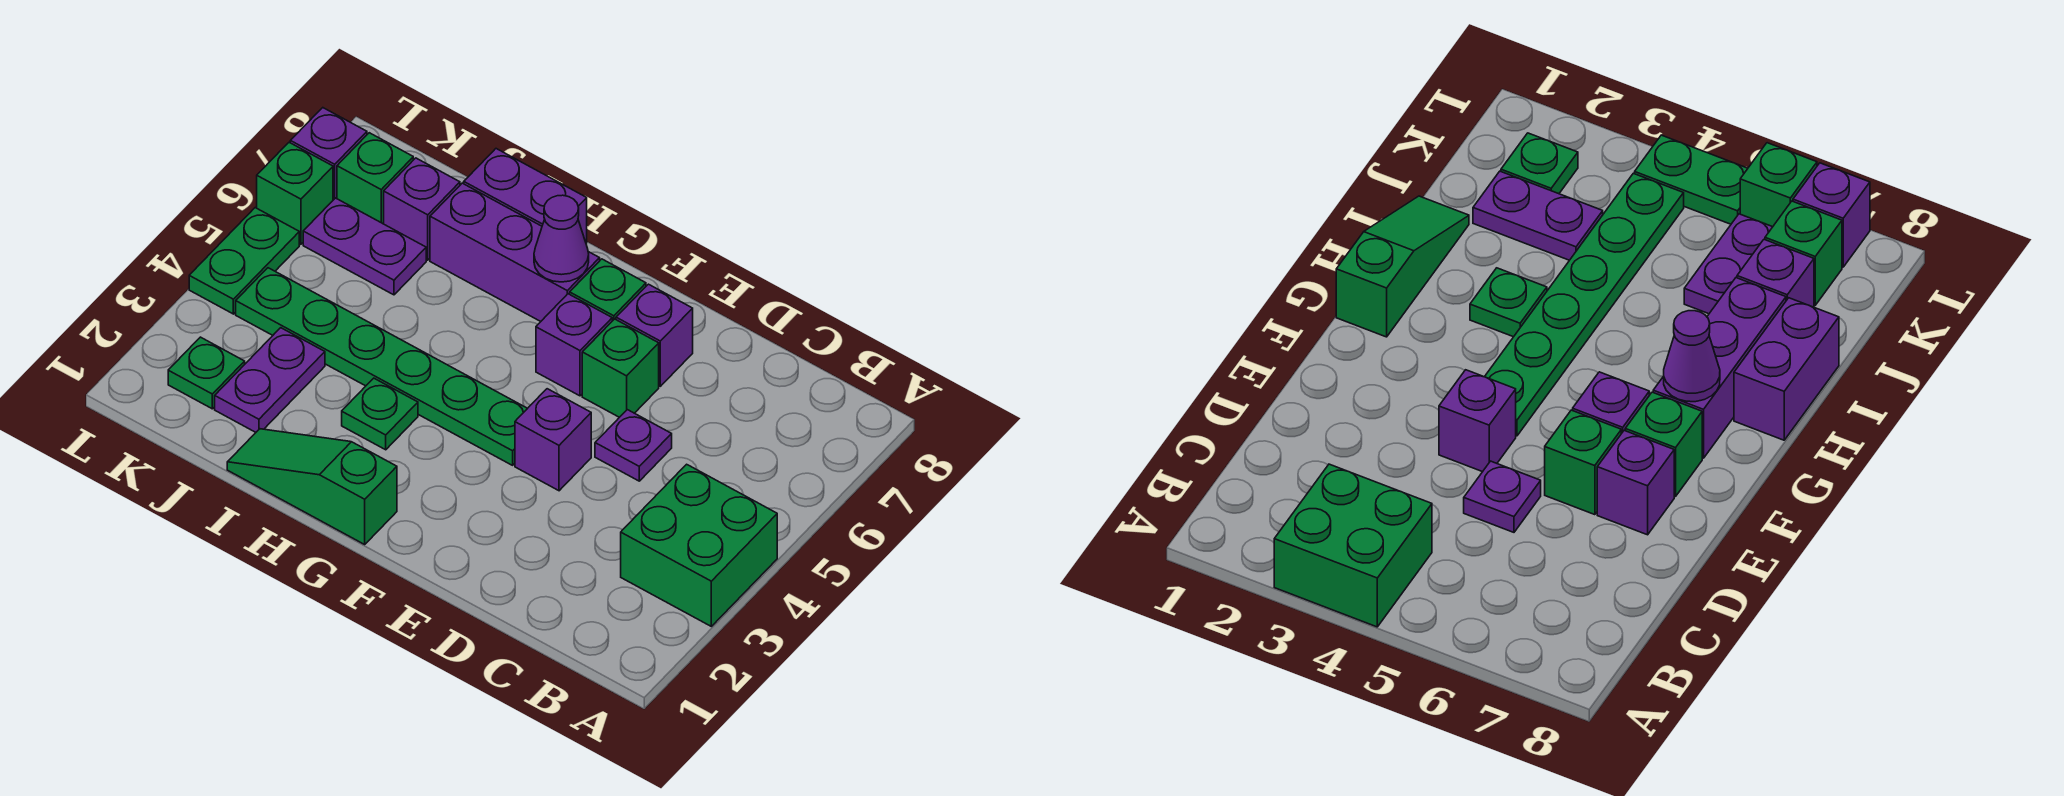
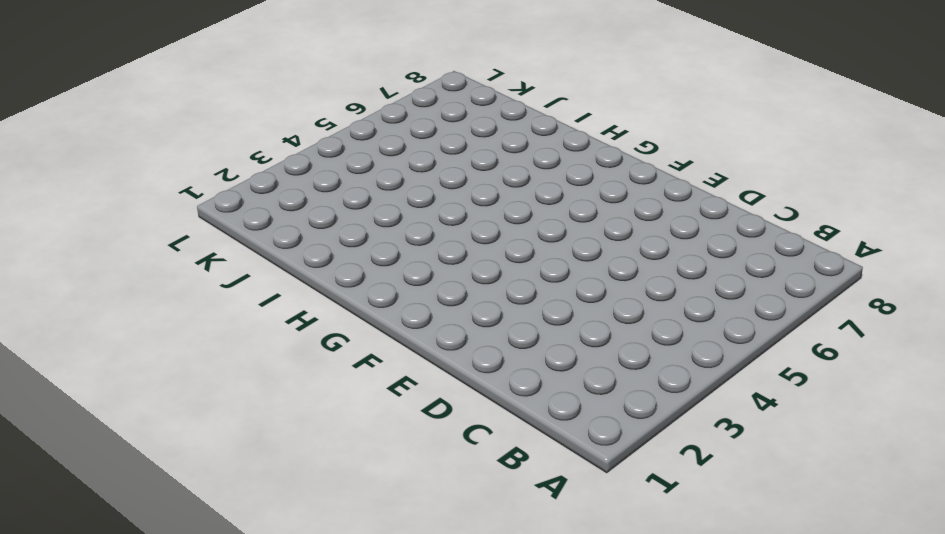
none -> green 2x2 brick [621,464,777,626]
none -> purple 1x1 plate [595,410,672,481]
none -> purple 1x1 brick [515,389,591,491]

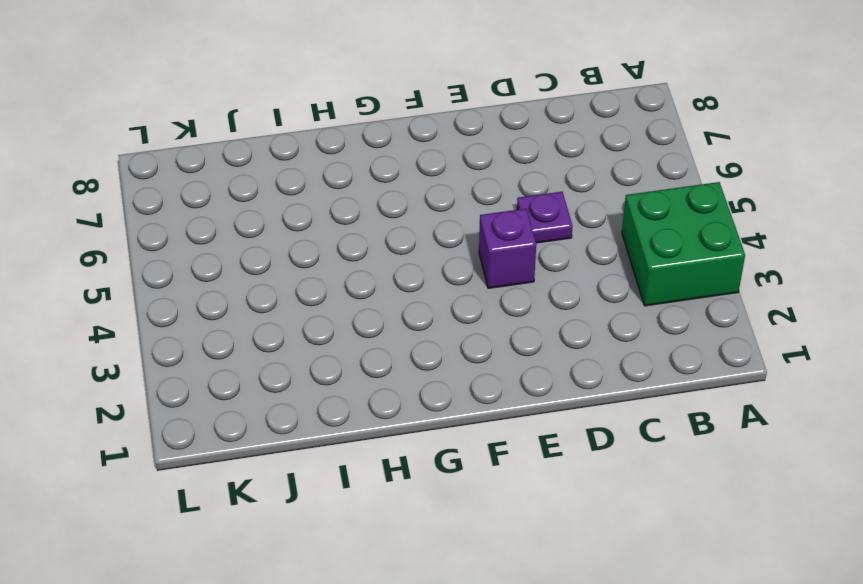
none -> green 1x1 brick [582,319,659,417]
none -> purple 1x1 brick [616,284,693,386]
none -> green 1x6 plate [236,268,527,465]

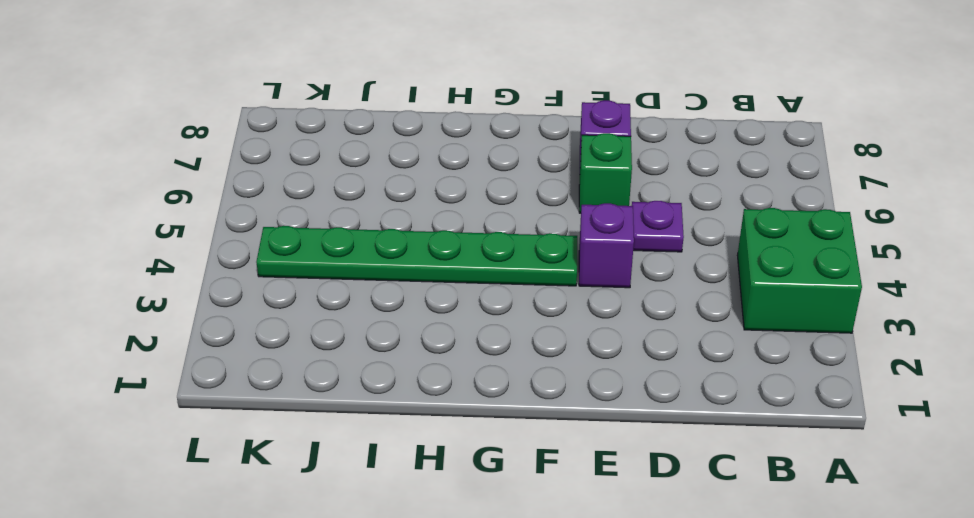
none -> purple 1x1 brick [536,294,612,396]
none -> green 1x1 brick [570,259,646,321]
none -> green 1x3 slope [227,429,397,544]

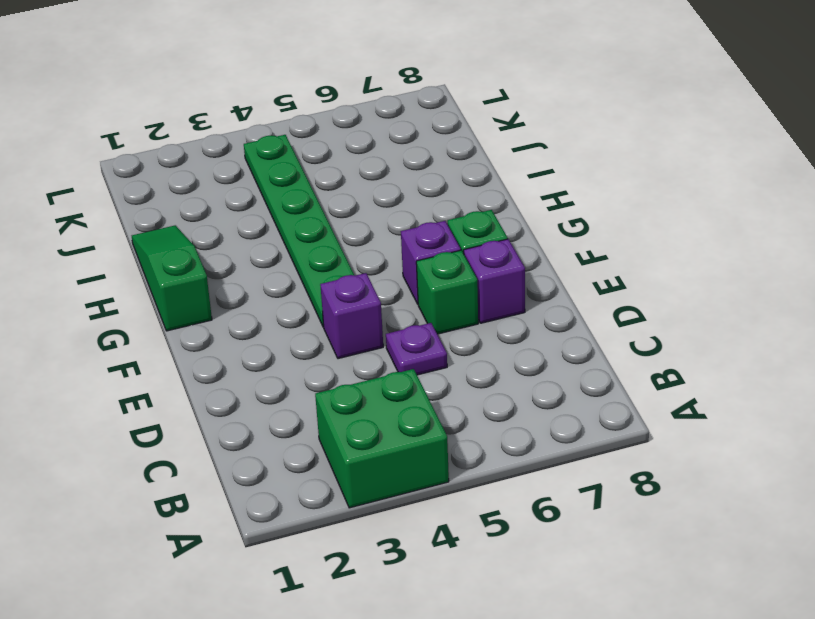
none -> purple 1x3 brick [430,183,600,321]
none -> green 1x1 plate [342,378,418,450]
none -> purple 1x2 brick [464,149,587,243]

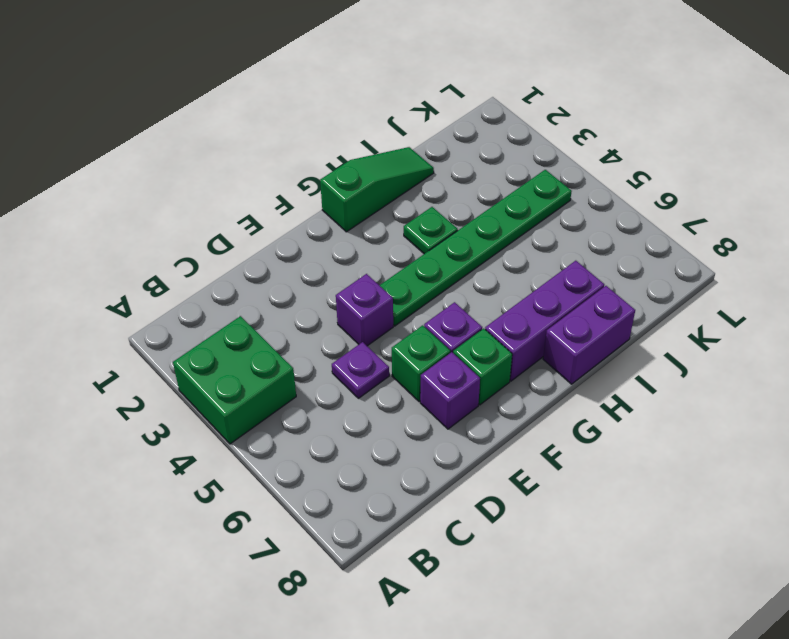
none -> purple 1x2 plate [215,328,325,432]
none -> purple 1x2 plate [303,198,426,295]
none -> purple 1x1 brick [384,158,460,260]

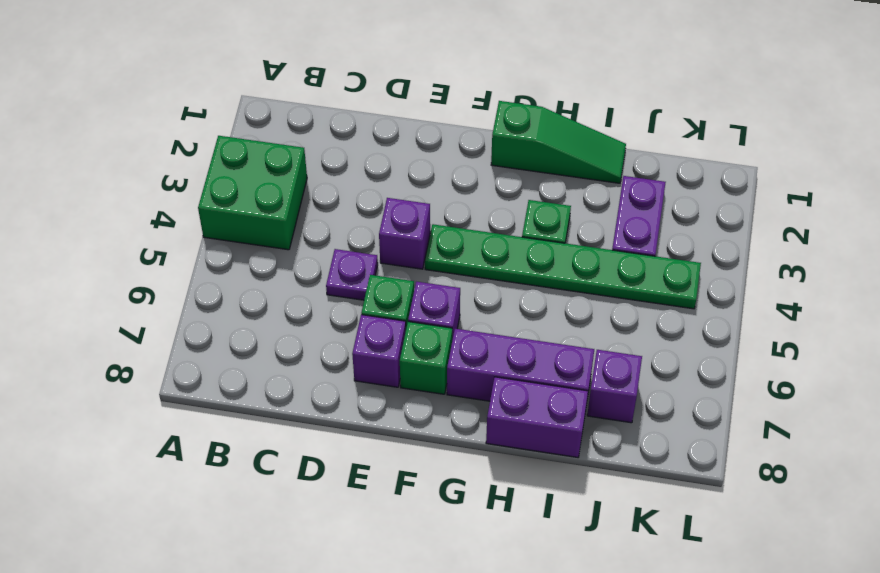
none -> purple 1x2 plate [303,198,426,295]
none -> green 1x1 plate [168,337,245,409]
none -> green 1x1 brick [337,133,413,224]

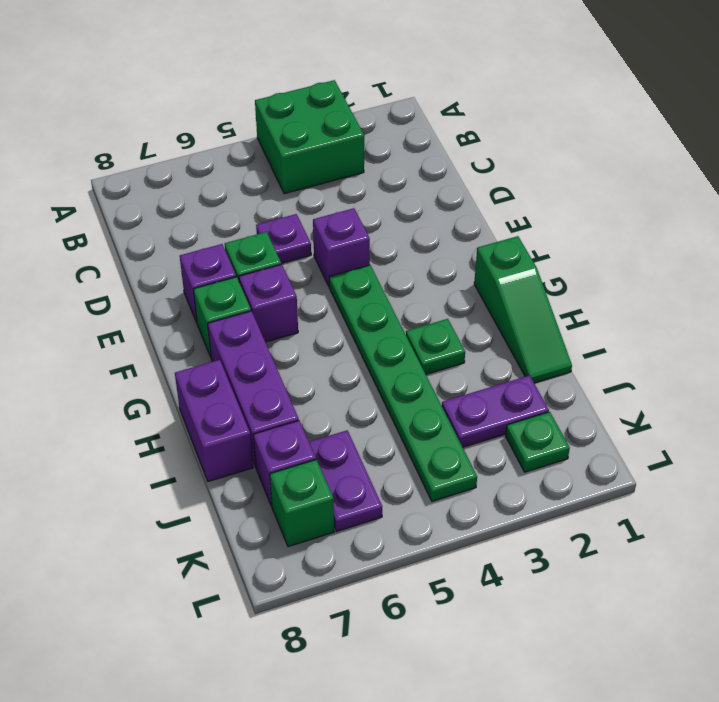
none -> green 1x2 plate [189,208,299,314]
none -> green 1x1 brick [257,142,333,244]
none -> purple 1x1 brick [290,108,367,200]

